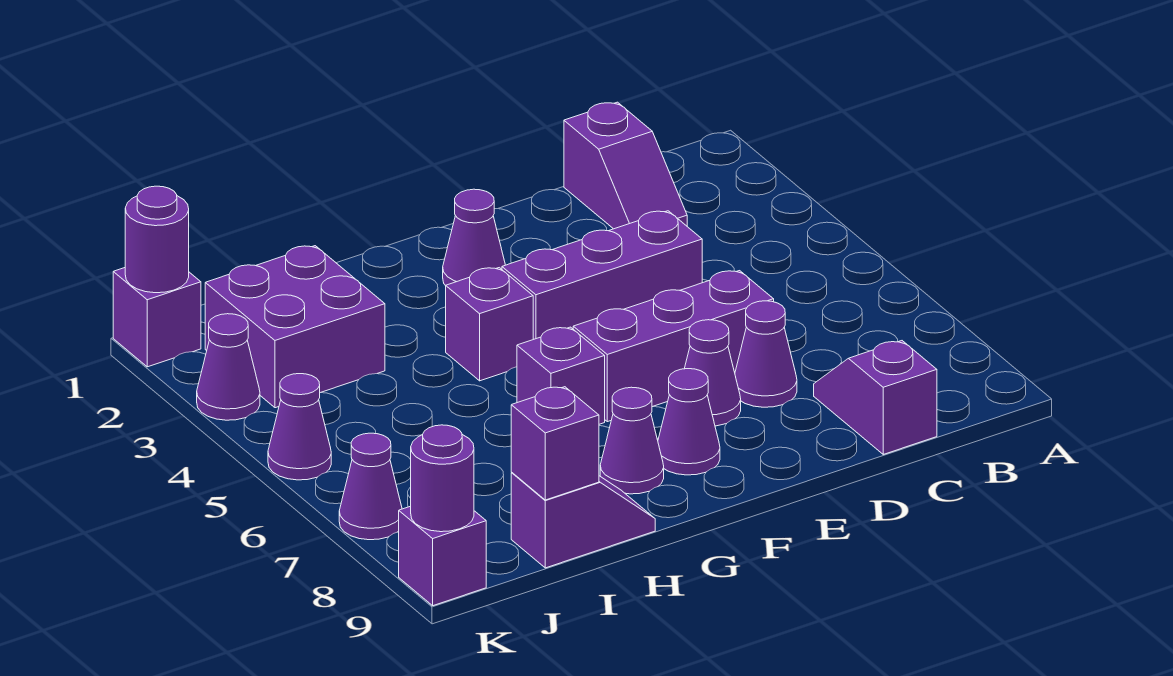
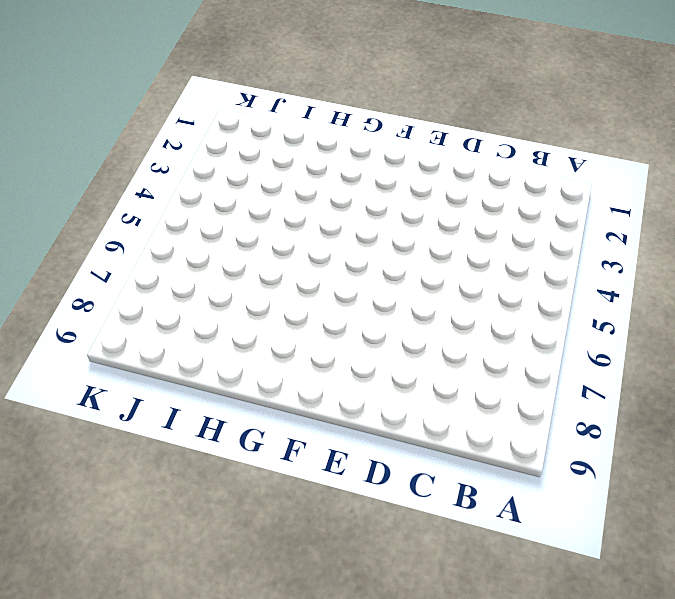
none -> purple 1x2 slope [564,102,687,229]
none -> purple 1x2 slope [814,341,937,454]
none -> purple 1x3 brick [502,211,702,339]

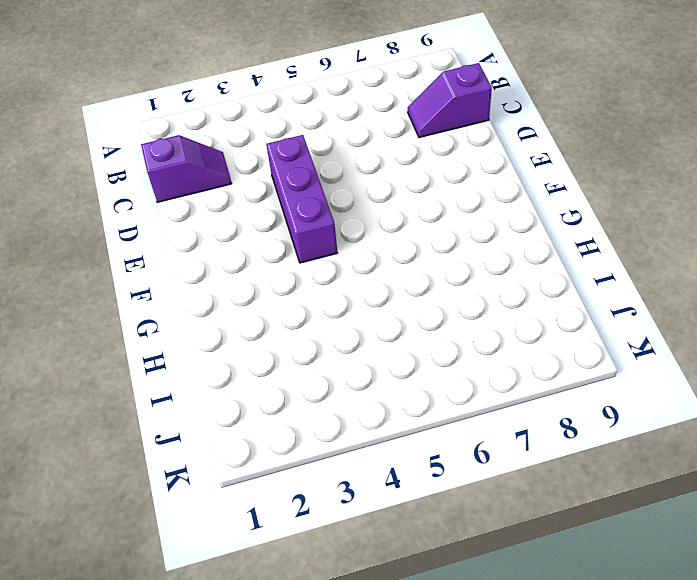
none -> purple 1x3 brick [573,271,774,422]
none -> purple 1x1 cone [735,301,797,407]
none -> purple 1x1 cone [684,320,741,426]

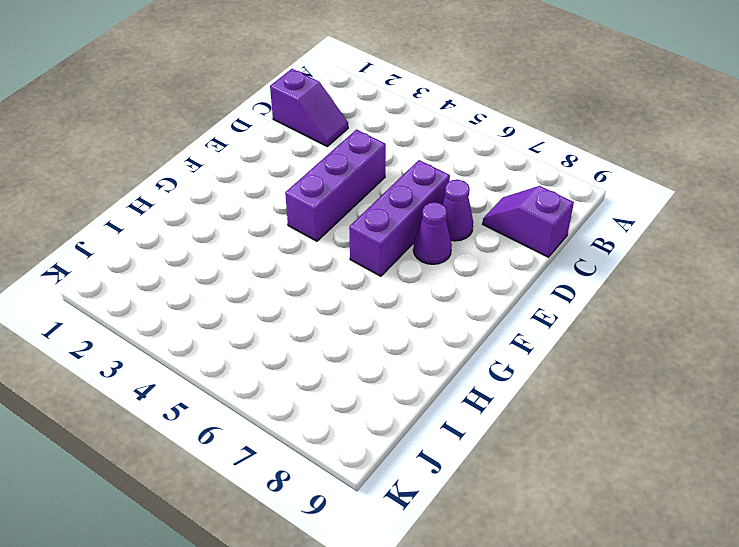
none -> purple 1x1 cone [443,189,505,286]
none -> purple 1x1 cone [658,369,720,475]
none -> purple 1x1 brick [446,268,533,381]

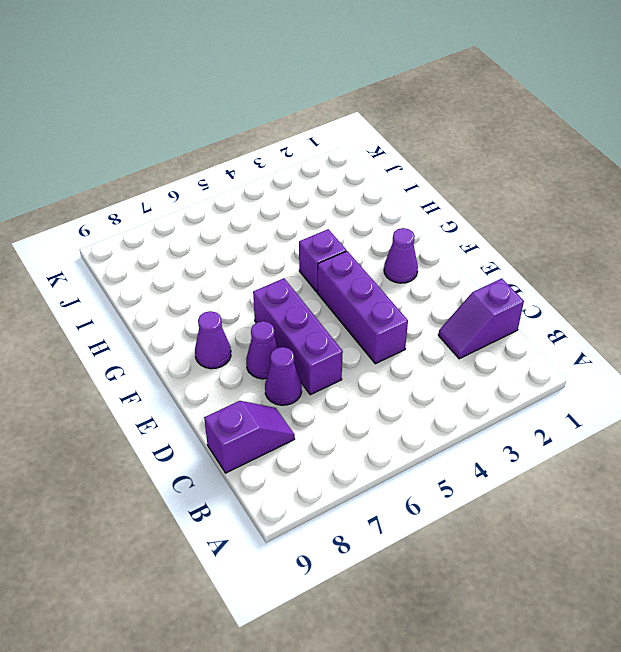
none -> purple 1x1 brick [517,327,605,424]
none -> purple 1x1 cone [600,387,664,494]
none -> purple 1x2 slope [511,473,655,568]

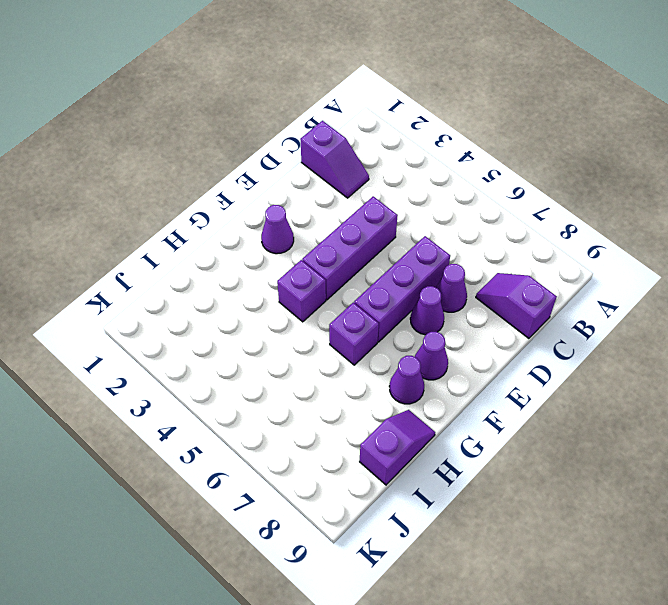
none -> purple 2x2 brick [205,246,385,408]
none -> purple 1x1 brick [113,268,201,367]
none -> purple 1x1 cone [197,314,260,420]

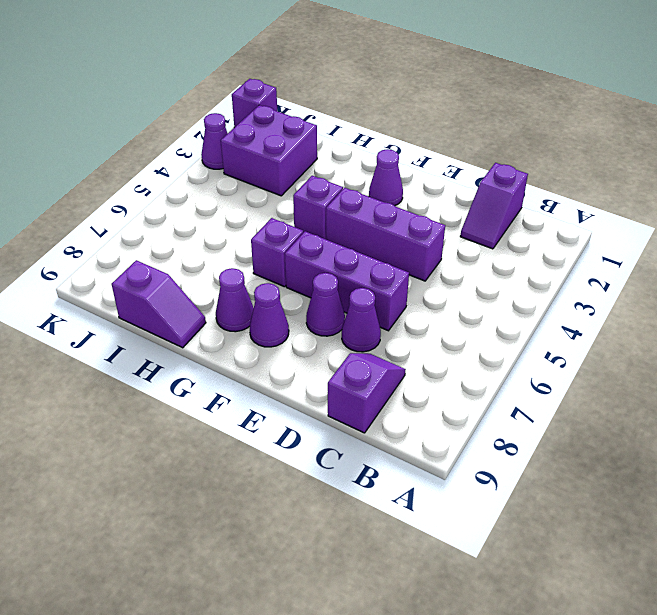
none -> purple 1x1 cone [268,374,331,480]
none -> purple 1x1 cone [339,433,402,540]
none -> purple 1x1 brick [399,506,486,606]

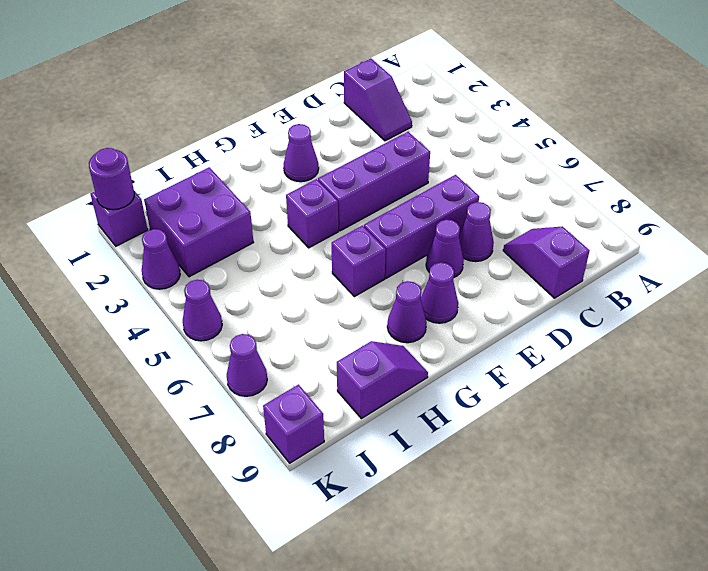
none -> purple 1x1 brick [511,387,599,500]
none -> purple 1x1 round brick [411,425,474,532]

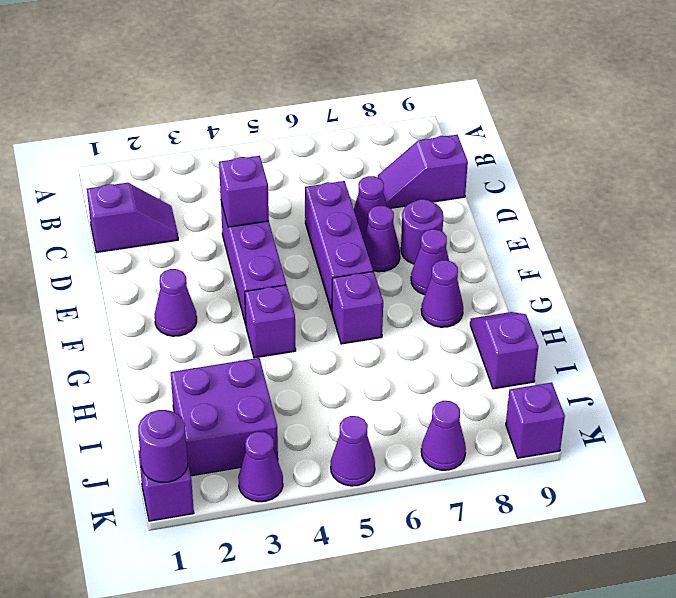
purple 1x1 brick [219,156,269,227] -> purple 1x1 brick moved to [511,387,599,500]
purple 1x1 round brick [401,199,443,264] -> purple 1x1 round brick moved to [411,425,474,532]

